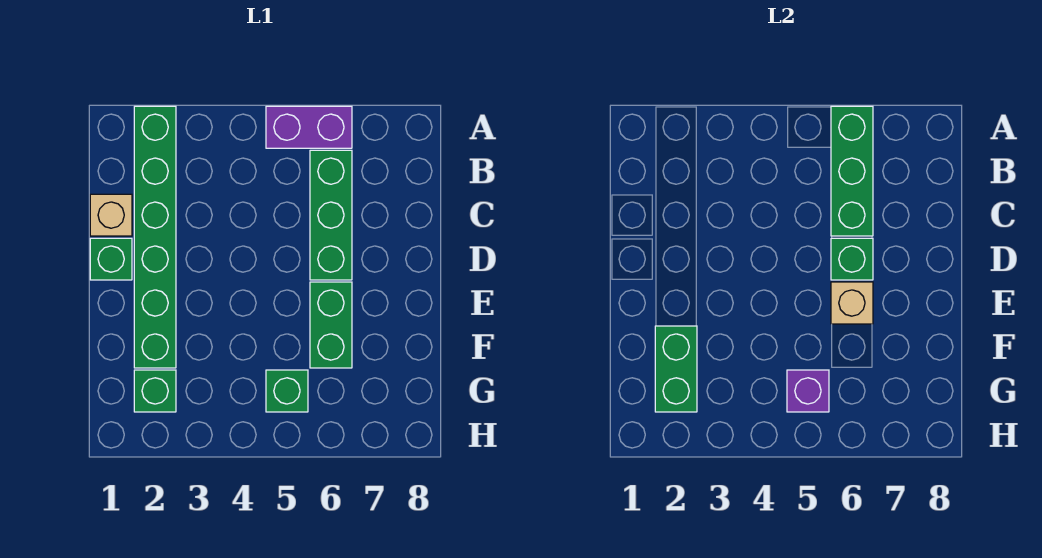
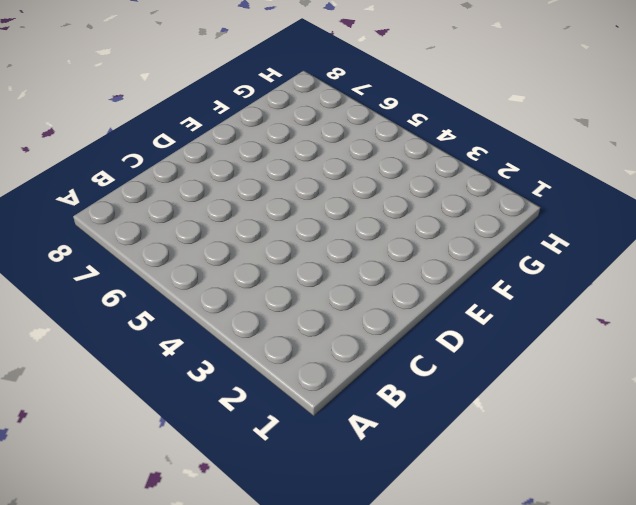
none -> green 1x6 brick [134,106,176,368]
none -> purple 1x2 brick [266,106,352,148]
none -> green 1x3 brick [310,150,352,280]

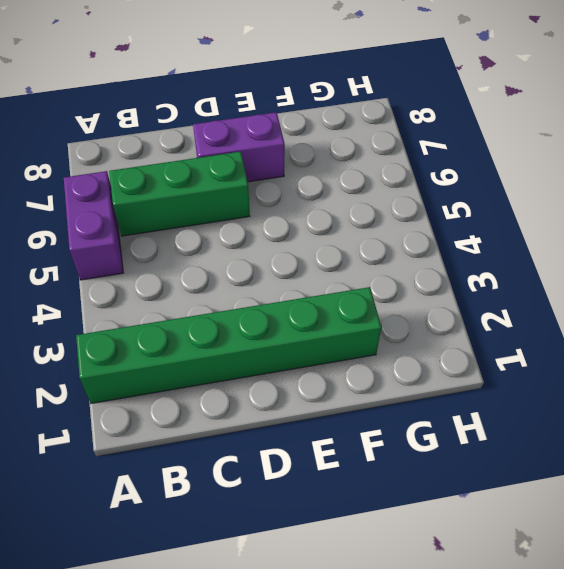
purple 1x2 brick [193,112,285,182] -> none
none -> tan 1x1 brick [90,194,132,236]
none -> green 1x1 brick [90,238,132,280]
none -> green 1x2 brick [310,282,352,368]

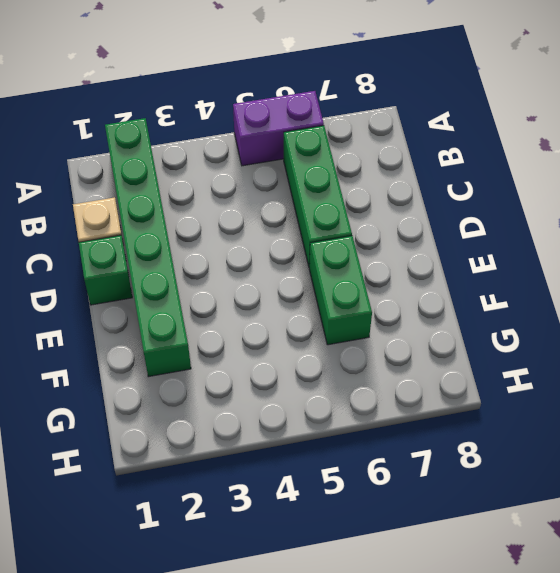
none -> green 1x1 brick [134,370,176,412]
none -> green 1x1 brick [266,370,308,412]
none -> green 1x3 brick [831,106,873,236]

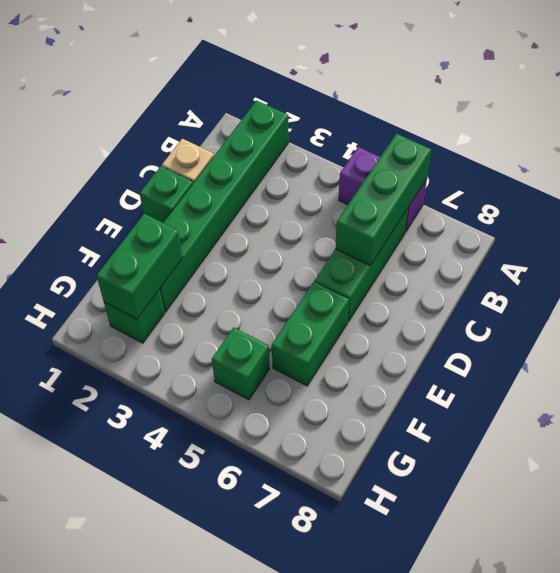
none -> green 1x1 brick [831,238,873,280]
none -> tan 1x1 brick [831,282,873,324]
none -> purple 1x1 brick [787,370,829,412]

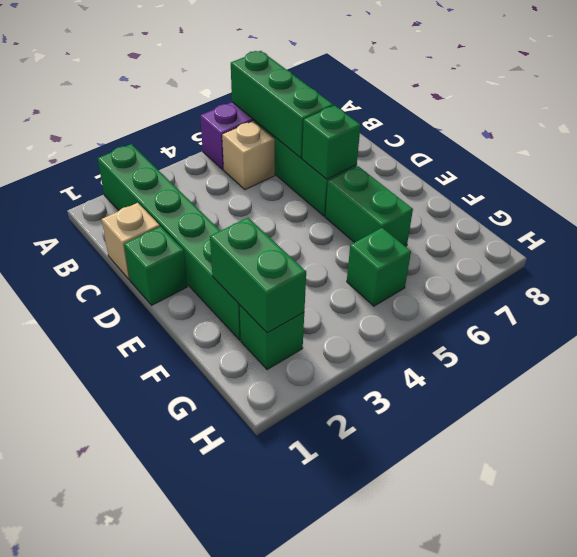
tan 1x1 brick [222,121,275,190] -> tan 1x1 brick moved to [831,282,873,324]
none -> purple 1x1 brick [787,370,829,412]

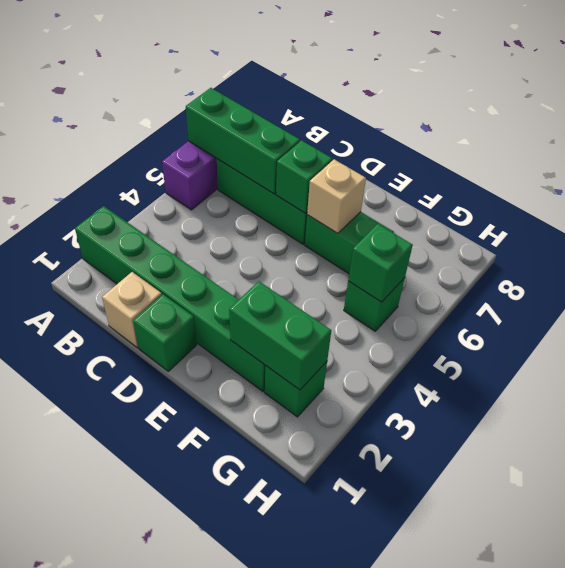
green 1x1 brick [348,224,413,302] -> purple 1x1 brick [787,370,829,412]

